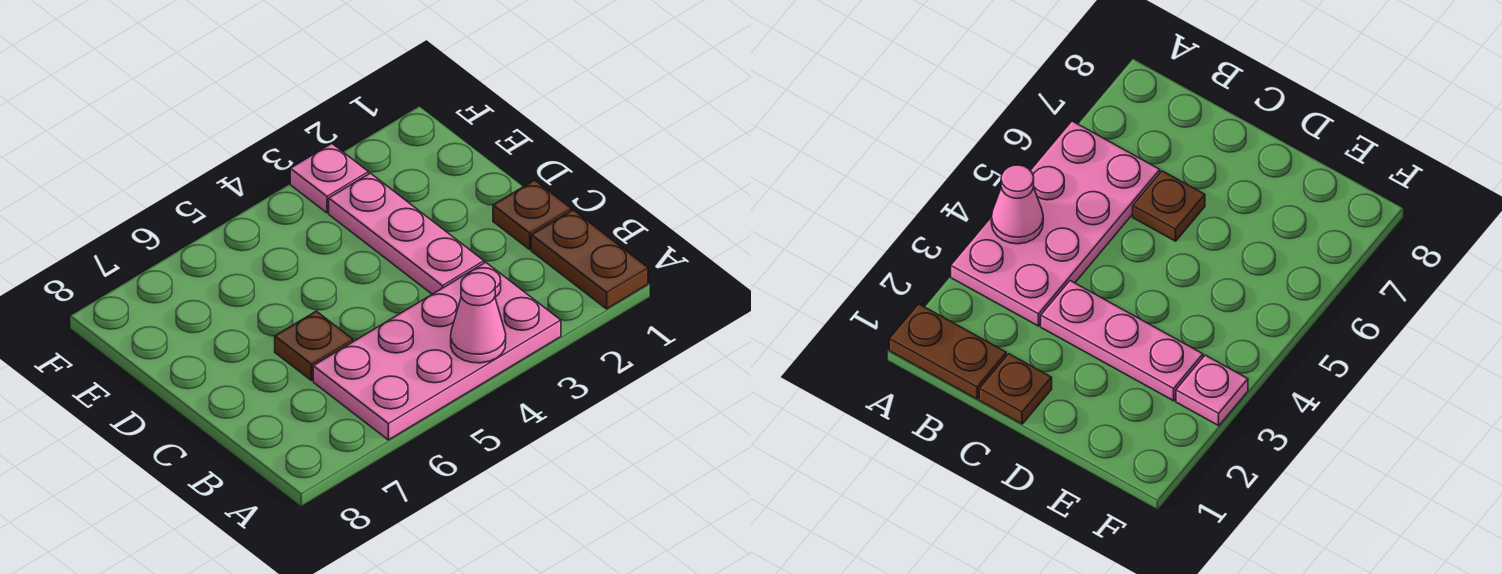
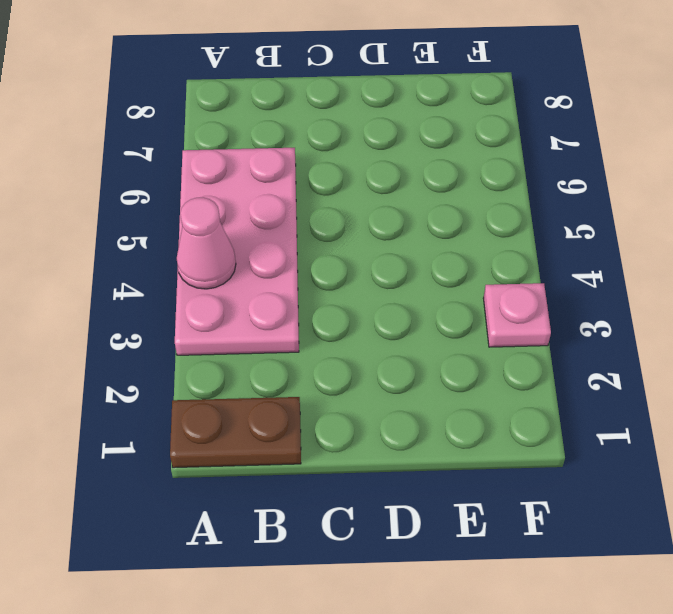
none -> brown 1x1 plate [493,180,571,249]
none -> pink 1x3 plate [329,173,484,294]

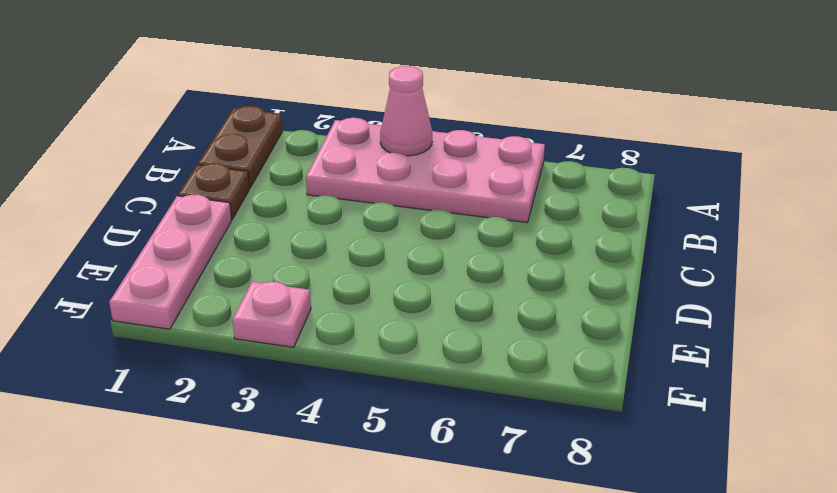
pink 1x3 plate [109,195,232,329] -> pink 1x3 plate moved to [329,173,484,294]
none -> brown 1x1 plate [275,311,353,381]

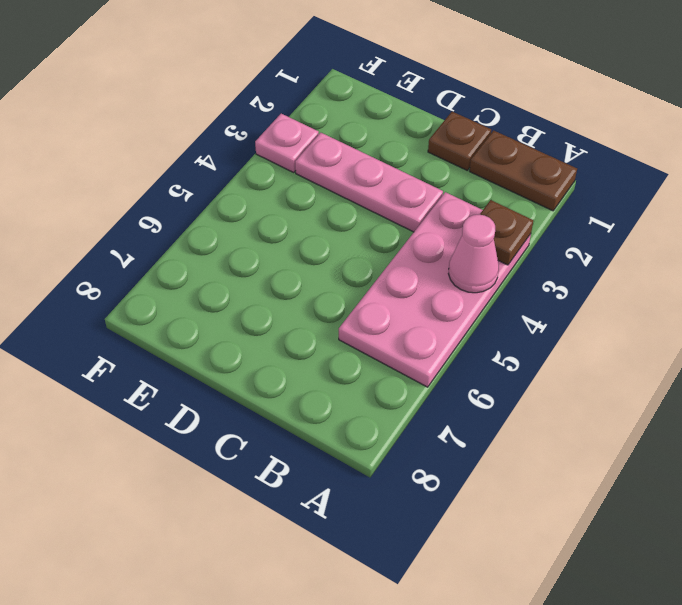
brown 1x1 plate [480,200,533,265] -> brown 1x1 plate moved to [275,311,353,381]

